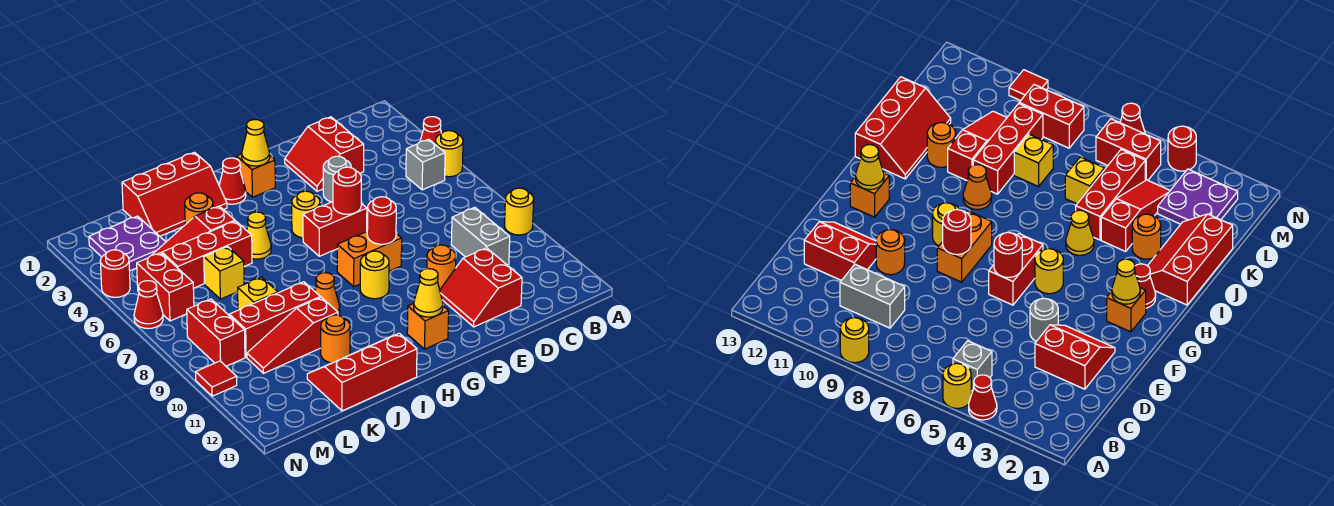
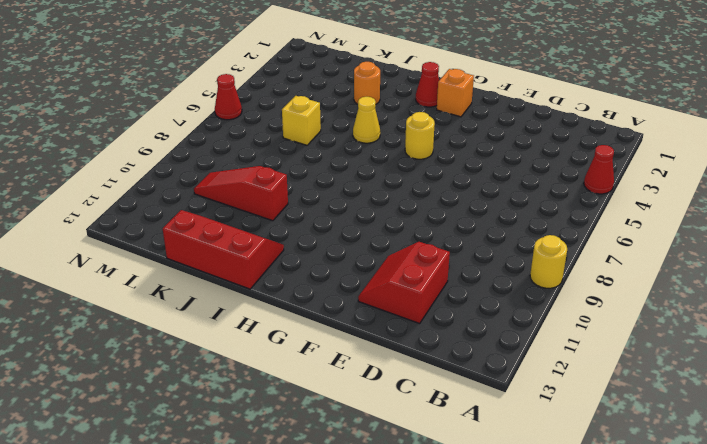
none -> yellow 1x1 round brick [435,131,463,177]
none -> grey 1x1 brick [406,139,445,190]
none -> grey 1x2 brick [451,207,510,265]
none -> red 2x2 slope [285,117,364,191]

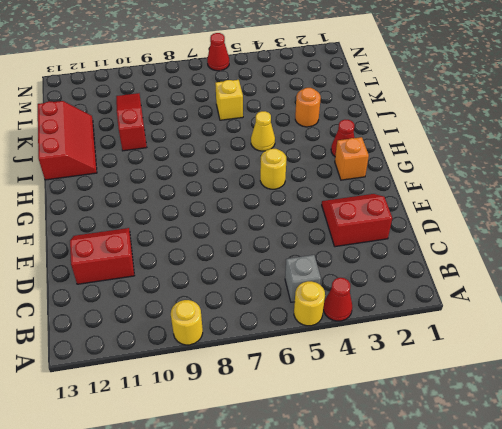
none -> grey 1x2 brick [451,207,510,265]
none -> grey 1x1 round brick [323,156,351,202]
none -> orange 1x1 round brick [427,245,456,289]
none -> red 1x2 brick [303,202,367,256]

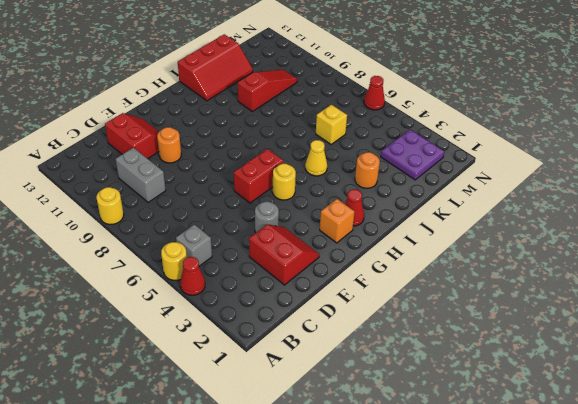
none -> orange 1x2 brick [337,232,402,287]
none -> yellow 1x1 round brick [360,251,389,299]
none -> orange 1x1 brick [407,304,449,349]
none -> red 2x3 slope [122,152,227,236]

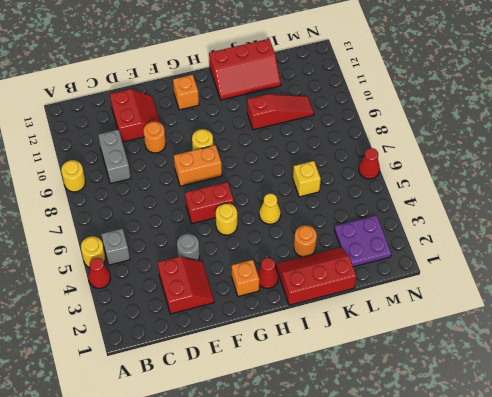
none -> orange 1x1 cone [315,273,340,315]
none -> red 1x3 slope [152,206,235,255]
none -> red 1x3 brick [162,221,252,288]
none -> red 1x3 brick [229,282,320,357]

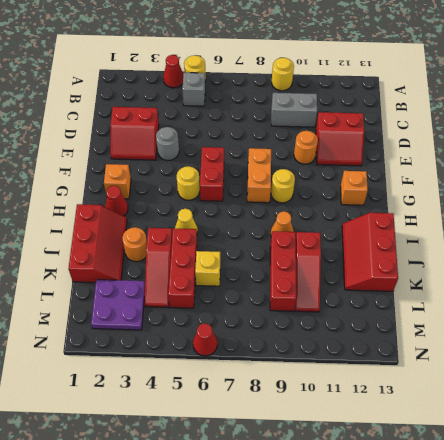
none -> orange 1x1 round brick [321,315,350,363]
none -> yellow 1x1 brick [238,277,278,310]
none -> red 1x2 brick [137,253,194,321]
none -> red 1x2 brick [187,299,245,366]

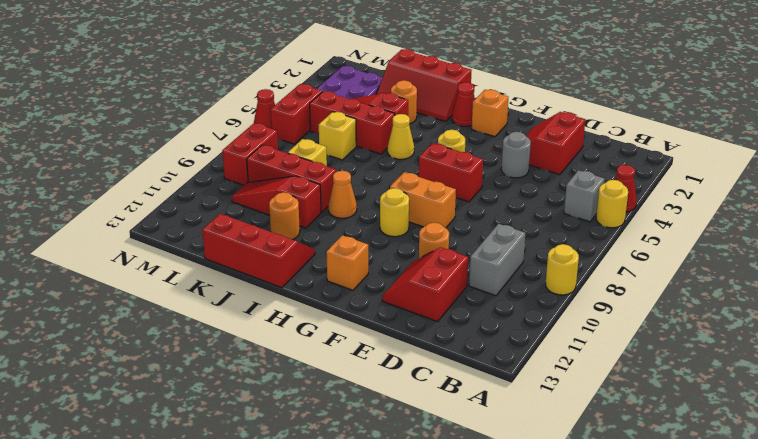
none -> red 1x1 round brick [100,250,130,297]
none -> red 1x1 tile [196,361,237,396]
none -> red 1x1 round brick [333,167,361,214]
none -> red 1x1 round brick [367,197,396,244]

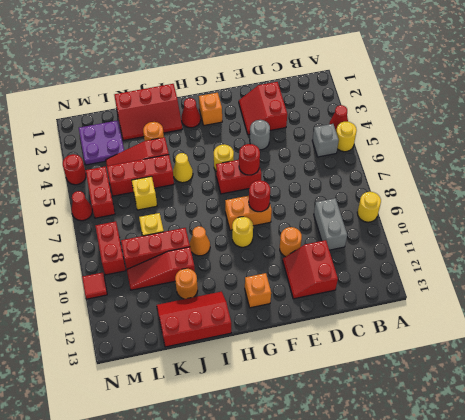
none -> yellow 1x1 cone [242,120,270,166]
none -> yellow 1x1 cone [414,269,443,317]

